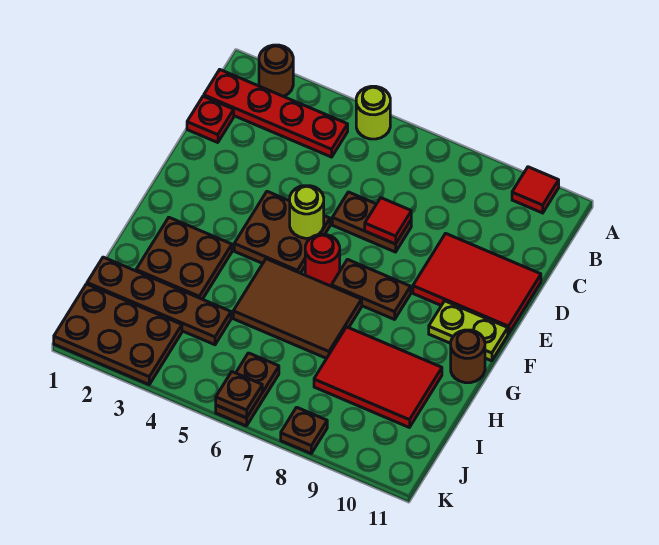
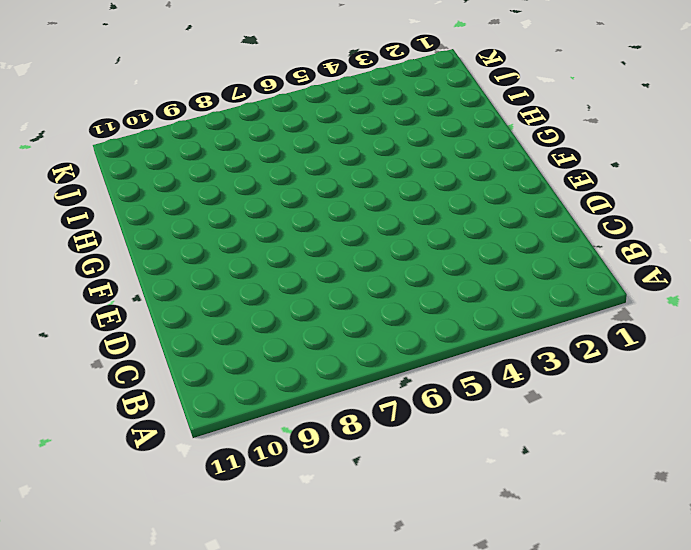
none -> brown 1x1 round brick [259,45,293,97]
none -> lime 1x1 round brick [356,86,390,139]
none -> red 1x1 tile [512,167,559,213]

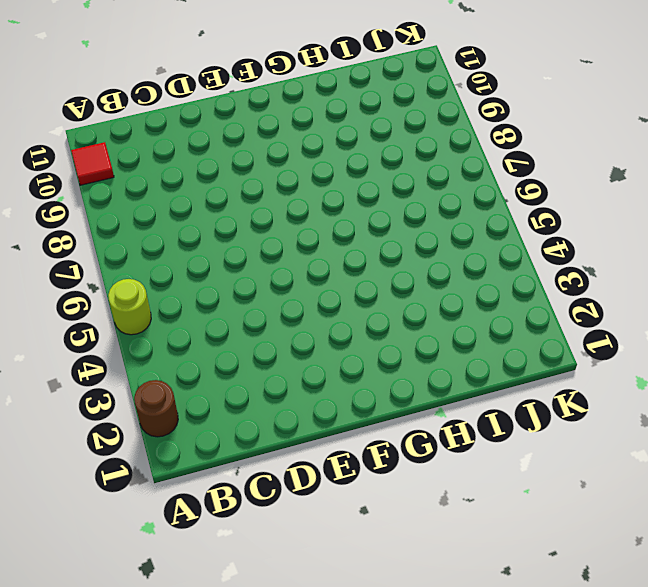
none -> red 1x4 plate [204,70,348,157]
none -> red 1x1 plate [187,96,234,143]
none -> brown 1x2 plate [332,192,411,252]

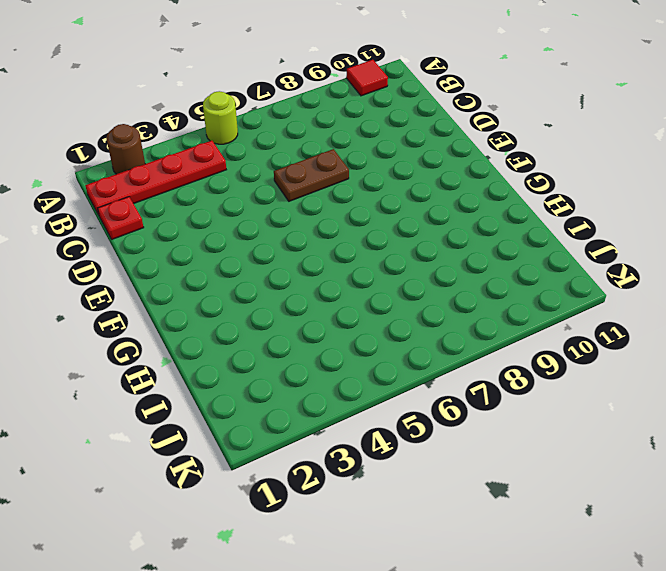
none -> red 2x3 tile [413,233,541,334]
none -> brown 2x2 plate [234,191,330,273]
none -> red 1x1 round brick [305,234,340,286]

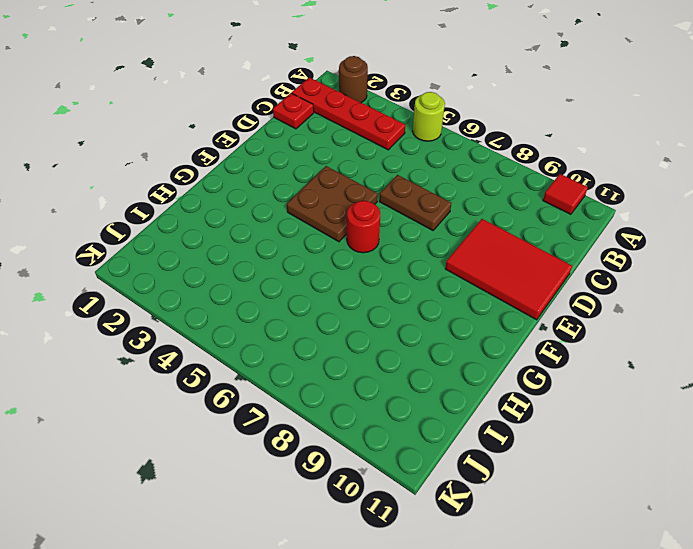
none -> brown 1x2 plate [331,260,411,319]
none -> lime 1x2 plate [429,301,508,361]
none -> brown 2x2 plate [136,218,232,299]

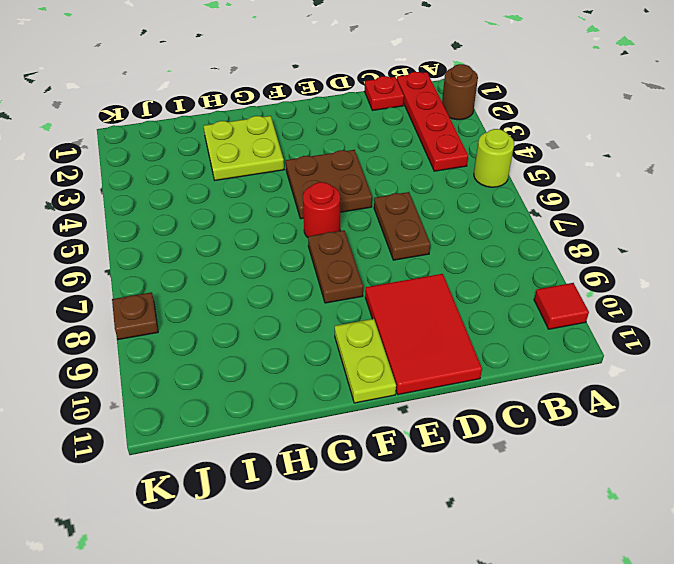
lime 2x2 plate [204,116,284,180] -> brown 2x2 plate [136,218,232,299]
none -> brown 2x3 tile [233,259,362,358]
none -> brown 1x1 round brick [451,330,485,383]
none -> red 2x3 tile [314,327,442,428]

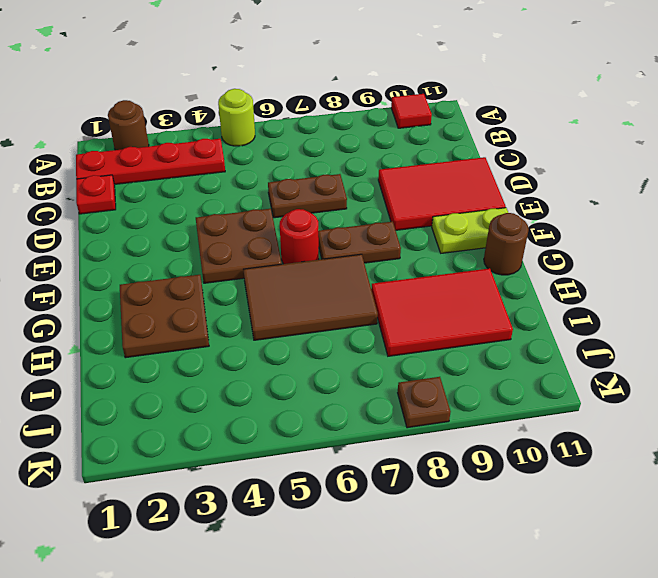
none -> brown 1x4 plate [87,257,231,345]
none -> brown 2x3 plate [54,284,182,384]
none -> brown 1x2 plate [216,353,279,426]

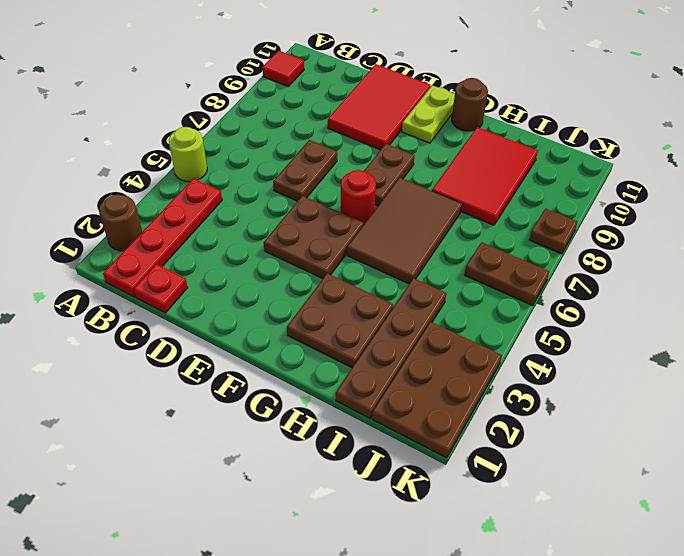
none -> red 1x1 tile [365,198,411,244]
none -> lime 1x1 round brick [289,186,324,238]
none -> brown 1x1 plate [216,372,262,418]

